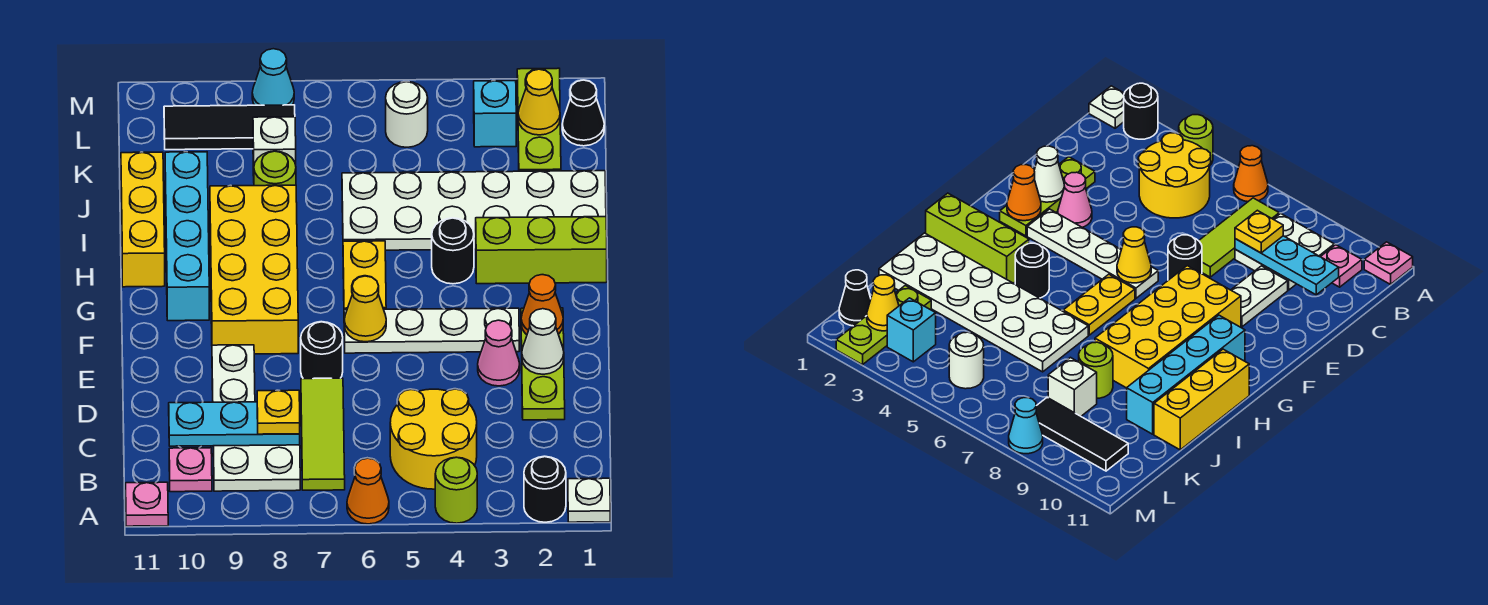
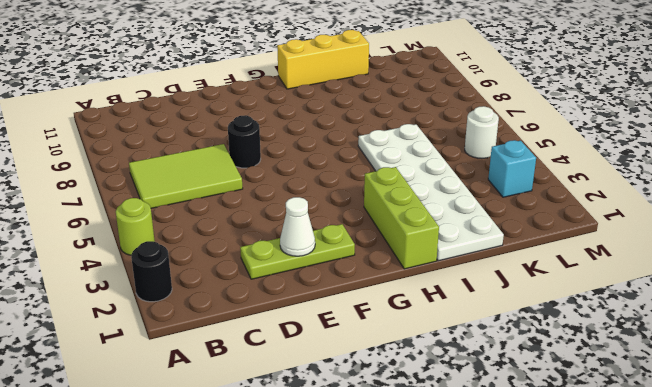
lime 2x3 tile [129,144,243,208] -> lime 1x3 tile [301,378,345,490]
none -> white 1x1 plate [568,478,610,522]
none -> orange 1x1 cone [347,458,389,524]
none -> pink 1x1 plate [126,482,168,526]
none -> yellow 2x2 round brick [390,389,477,489]

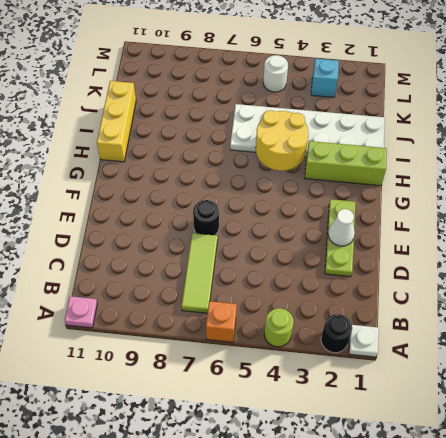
orange 1x1 brick [206,301,237,342] -> orange 1x1 cone [347,458,389,524]
yellow 2x2 round brick [256,110,308,171] -> yellow 2x2 round brick moved to [390,389,477,489]
none -> white 2x2 plate [213,445,300,491]
none -> pink 1x1 plate [169,448,212,492]
none -> white 1x2 plate [212,345,255,402]
none -> pink 1x1 cone [478,320,520,386]

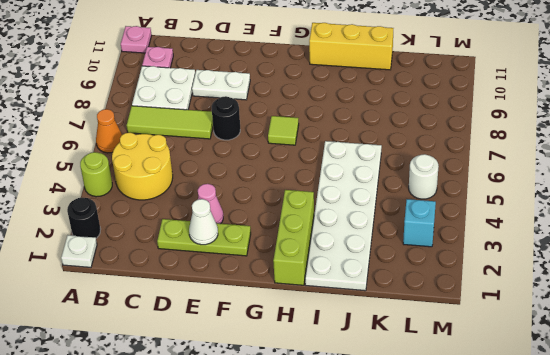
lime 1x1 tile [268,116,299,145] -> none
none -> white 1x4 plate [344,308,519,353]
none -> yellow 2x4 brick [210,185,298,354]
none -> yellow 1x2 plate [343,241,386,310]
none -> cyan 1x4 brick [165,152,209,321]

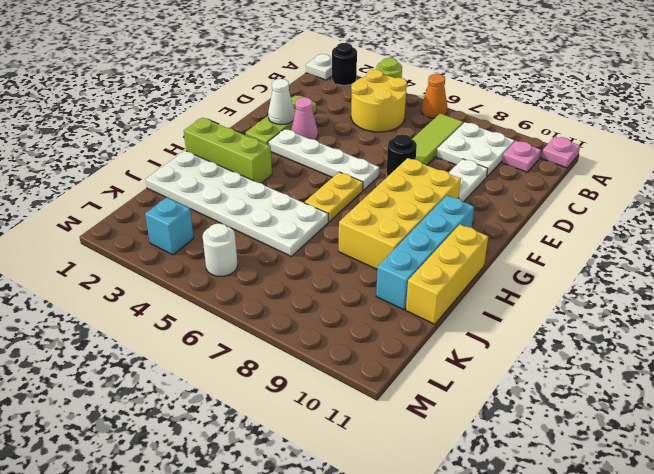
none -> black 1x1 round brick [432,218,474,284]
none -> lime 1x1 round brick [254,151,296,186]
none -> lime 1x3 plate [517,68,561,171]
none -> white 1x1 brick [253,117,296,176]

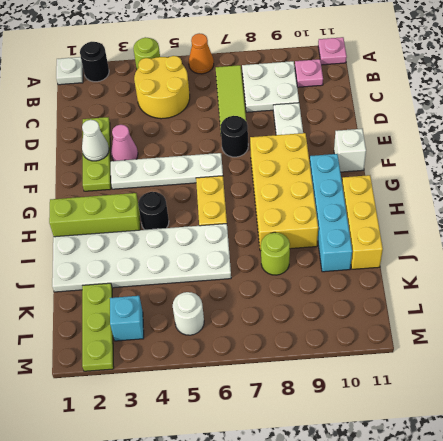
white 1x1 brick [334,129,366,172] -> white 1x1 brick moved to [253,117,296,176]
none -> black 1x1 cone [562,80,604,146]
none -> black 1x3 tile [164,105,295,150]
none -> cyan 1x1 cone [252,49,294,105]
none -> cyan 1x3 plate [169,402,300,446]

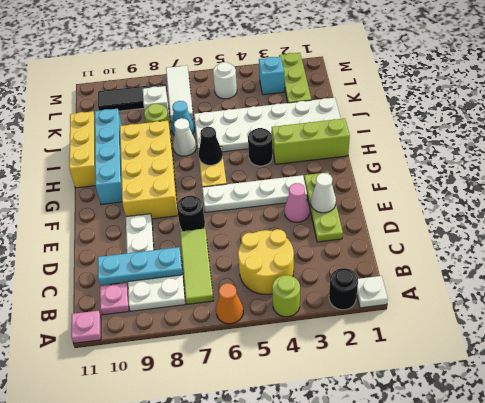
black 1x1 cone [199,127,223,165] -> black 1x1 cone moved to [562,80,604,146]
white 1x1 cone [173,118,197,156] -> none
cyan 1x1 cone [171,101,195,135] -> cyan 1x1 cone moved to [252,49,294,105]
white 1x3 tile [166,65,194,122] -> none
none -> orange 1x1 cone [521,275,563,335]
none -> yellow 1x1 cone [344,276,386,342]
none -> yellow 1x1 cone [518,69,560,135]
none -> yellow 1x1 plate [257,390,300,434]

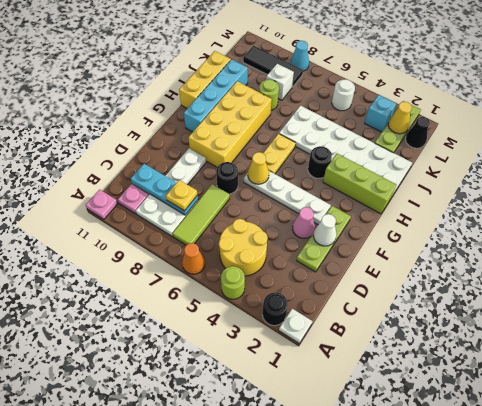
none -> orange 1x1 cone [521,275,563,335]

